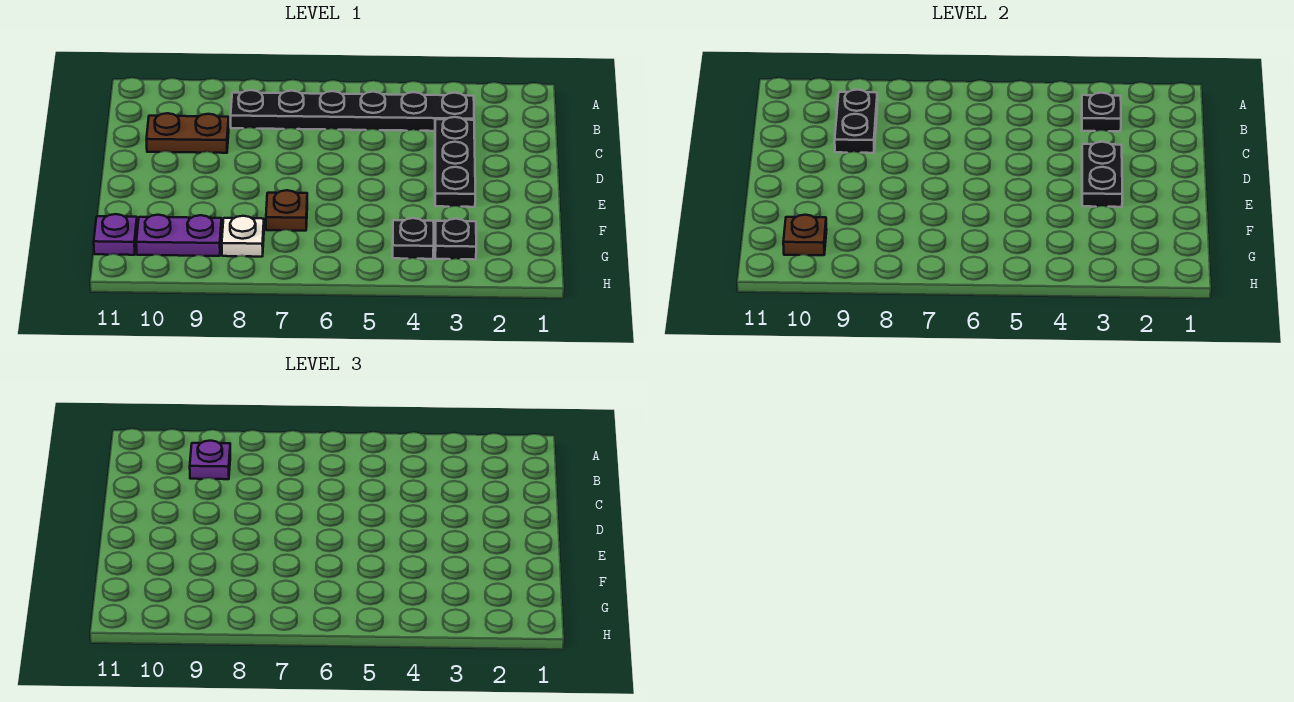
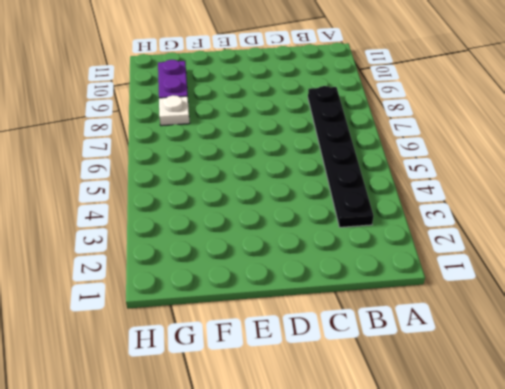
none -> black 1x3 plate [435,117,475,207]
none -> brown 1x2 plate [146,113,229,153]
none -> brown 1x1 plate [266,190,307,231]

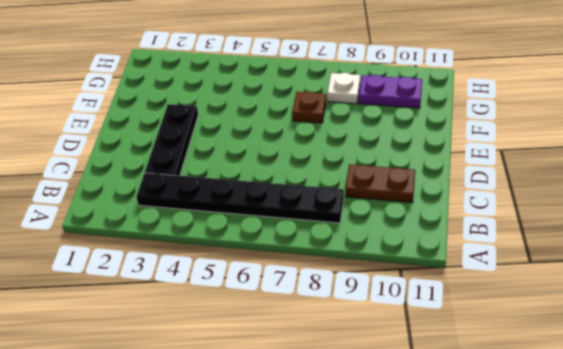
none -> black 1x1 plate [435,219,476,260]
none -> black 1x1 plate [393,218,434,259]
none -> purple 1x1 plate [94,214,137,255]

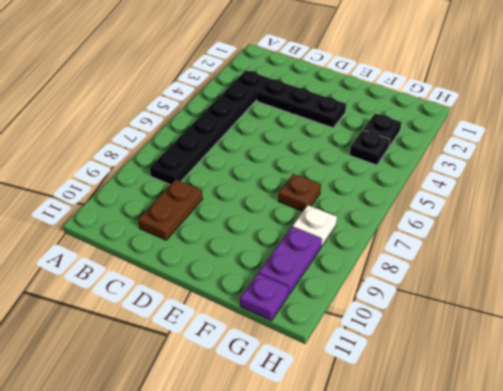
none -> black 1x1 plate [1082,93,1121,131]
none -> black 1x2 plate [835,90,877,153]
none -> black 1x2 plate [1082,142,1122,207]

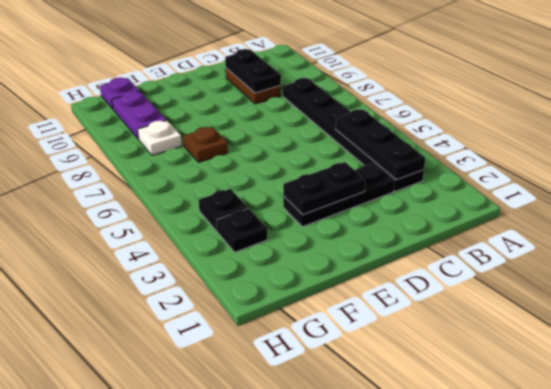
black 1x3 plate [336,109,425,180] -> black 1x1 plate [1082,93,1121,131]
black 1x2 plate [225,49,281,93] -> black 1x2 plate turned to [835,90,877,153]
none -> brown 1x1 plate [783,215,827,255]
none -> purple 1x1 plate [190,441,230,479]

